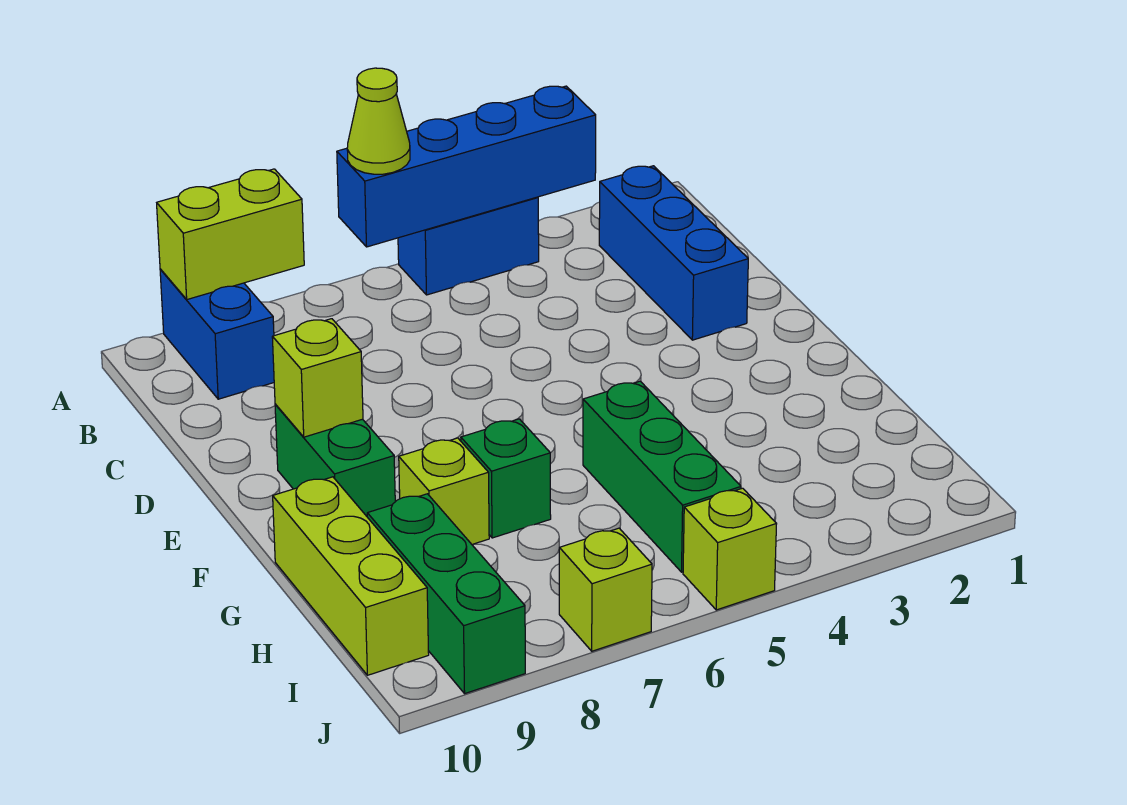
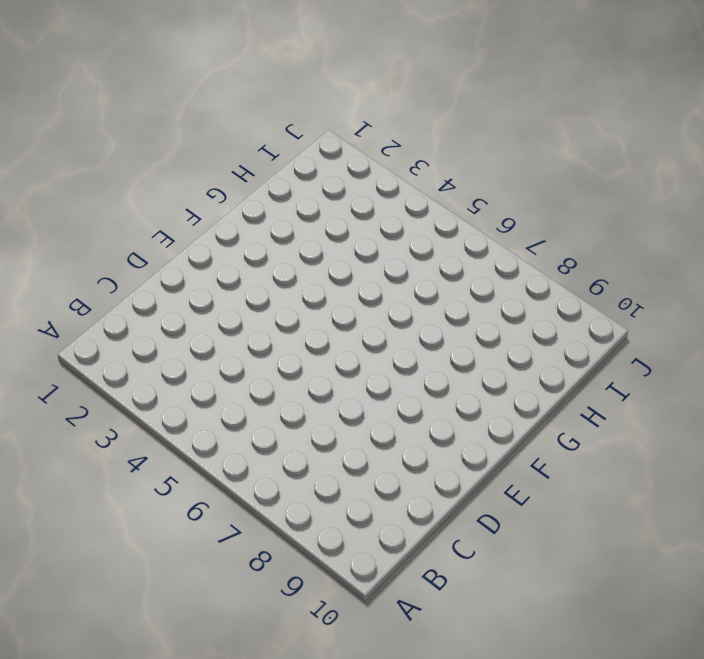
none -> blue 1x2 brick [398,197,539,295]
none -> blue 1x2 brick [160,269,274,399]
none -> blue 1x3 brick [599,166,748,340]

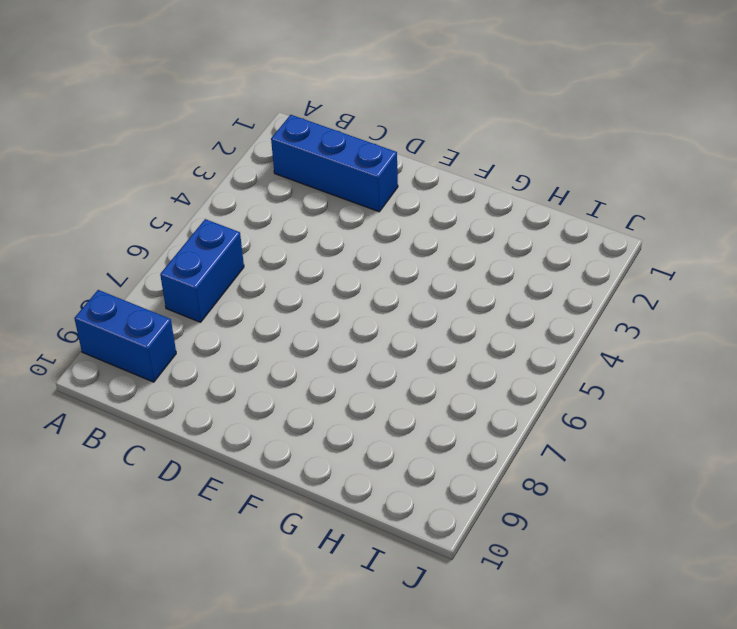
blue 1x2 brick [160,219,244,322] -> blue 1x2 brick moved to [398,197,539,295]
none -> green 1x2 brick [275,404,395,516]
none -> green 1x3 brick [583,381,741,572]
none -> green 1x1 brick [461,419,551,538]

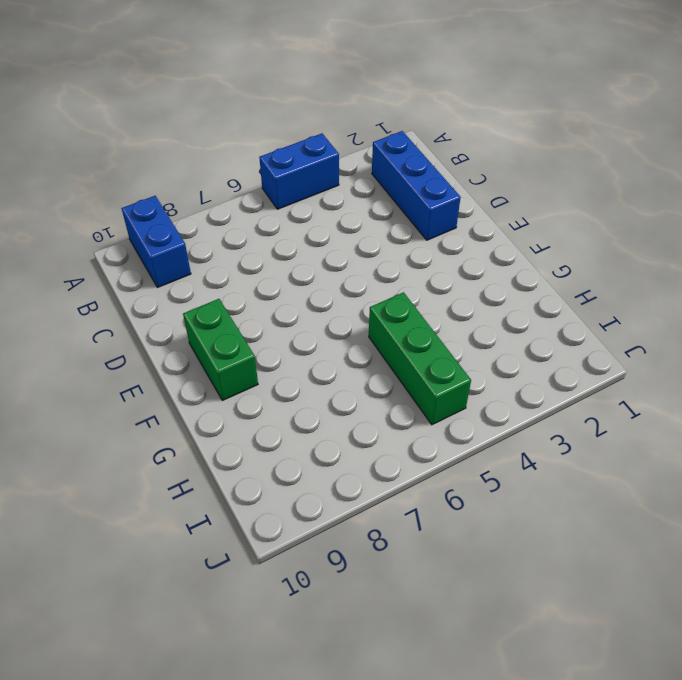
none -> green 1x1 brick [461,419,551,538]
none -> lime 1x1 brick [399,438,489,544]
none -> lime 1x3 brick [273,477,429,675]

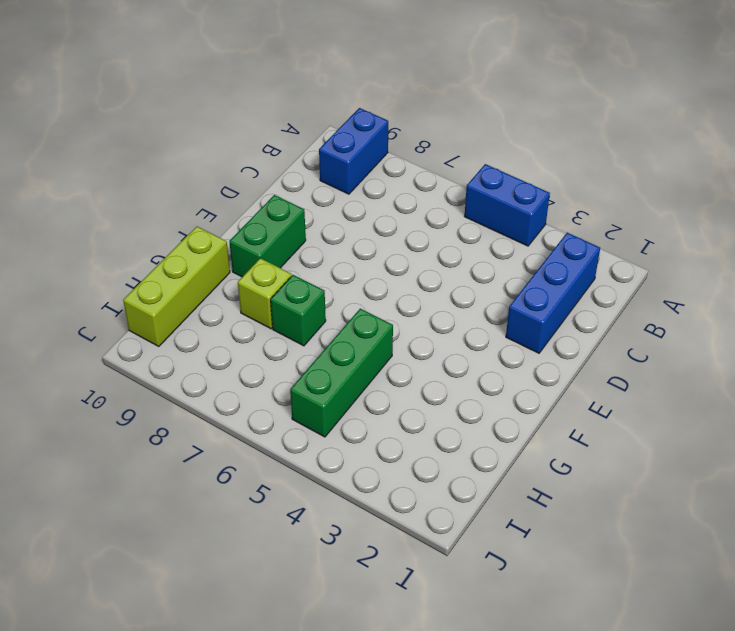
none -> green 1x3 brick [367,494,525,693]
none -> lime 1x1 brick [683,488,776,610]
none -> lime 1x1 brick [559,528,652,651]

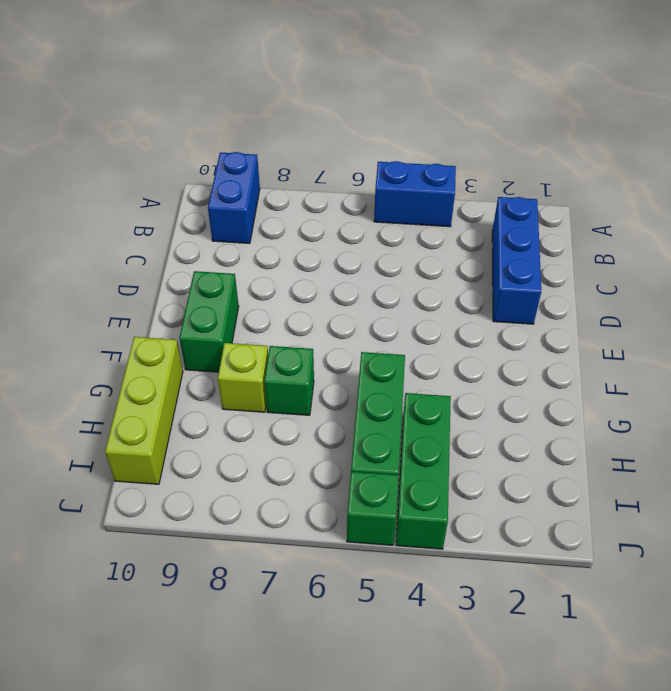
green 1x3 brick [396,393,451,549] -> green 1x3 brick moved to [367,494,525,693]
green 1x1 brick [347,472,399,545] -> lime 1x1 brick [683,488,776,610]
none -> lime 1x1 brick [559,528,652,651]
none -> blue 1x4 brick [337,86,596,247]
none -> lime 1x2 brick [157,169,304,299]

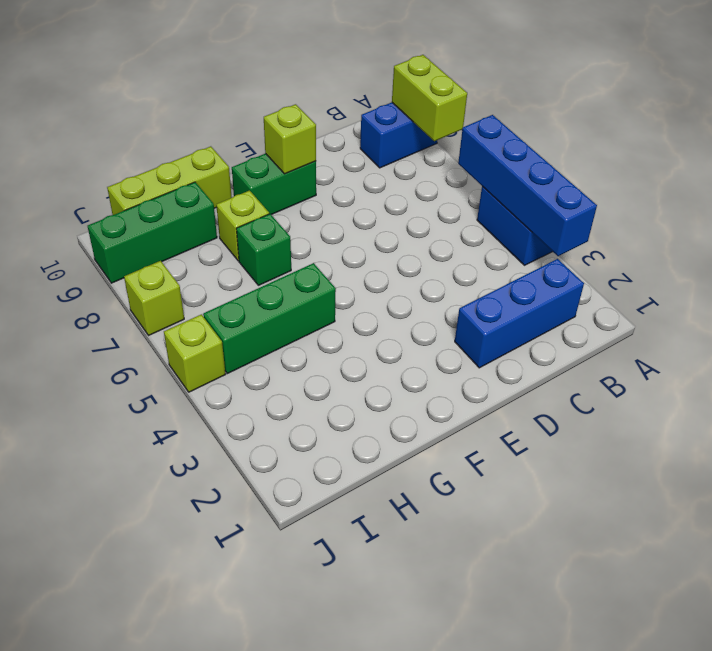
none -> lime 1x1 cone [347,68,410,174]

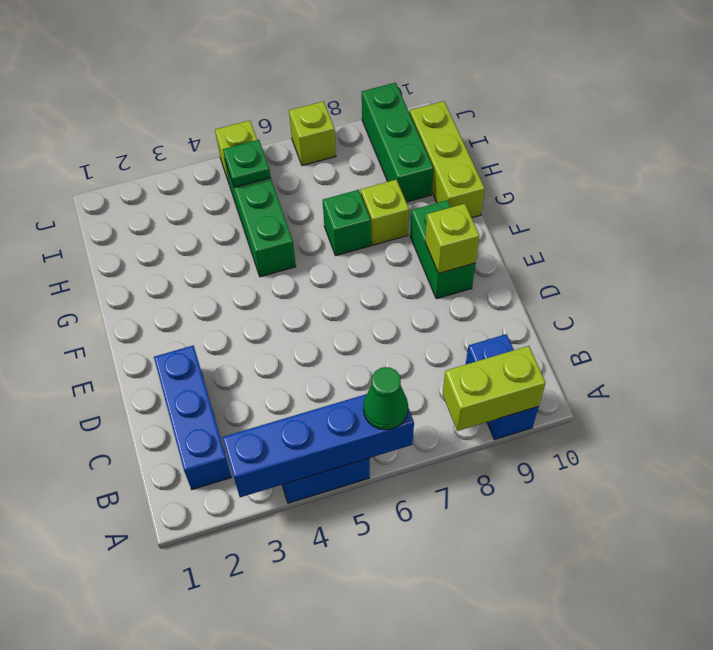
green 1x1 cone [363,367,408,430] -> lime 1x1 cone [347,68,410,174]
green 1x1 plate [223,140,271,187] -> none

